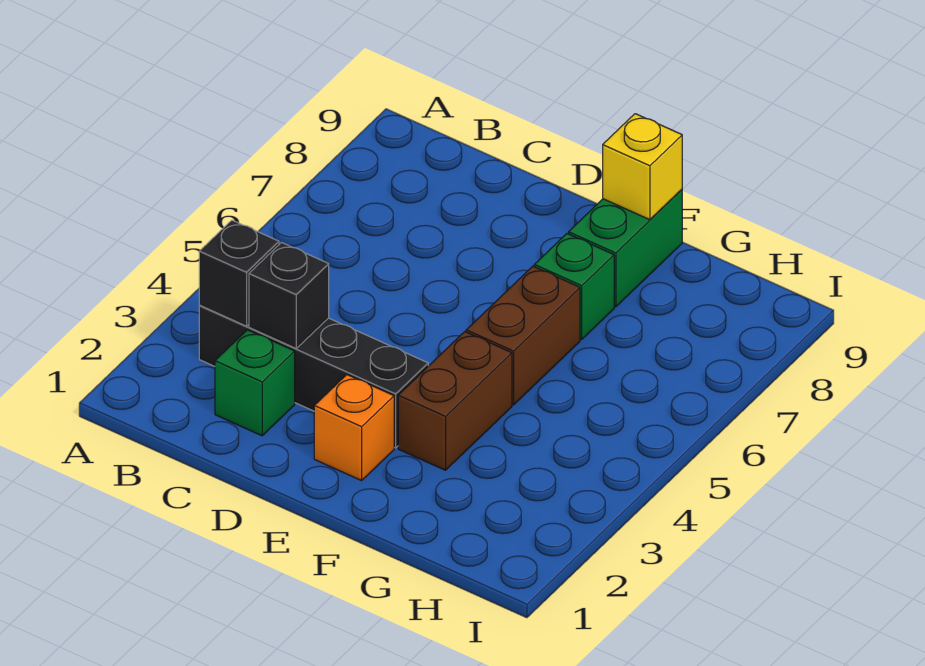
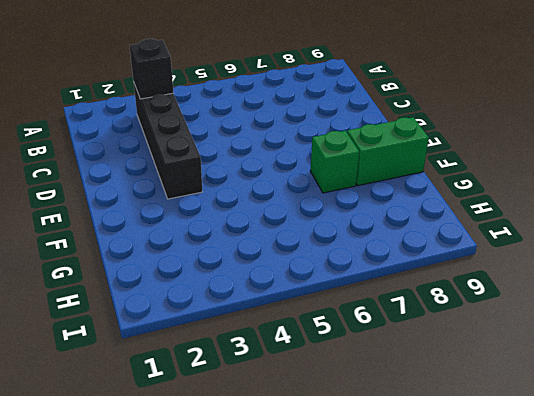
none -> green 1x1 brick [215,330,295,436]
none -> orange 1x1 brick [314,375,394,481]

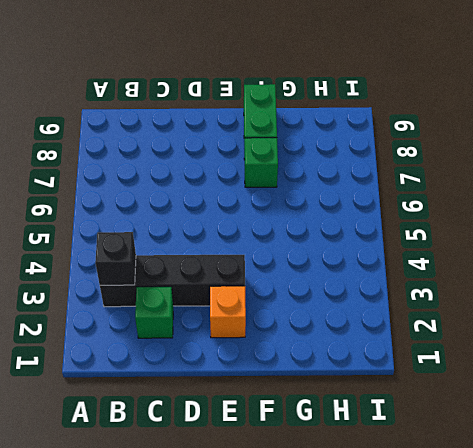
none -> brown 1x2 brick [398,332,512,470]
none -> brown 1x2 brick [466,266,580,405]

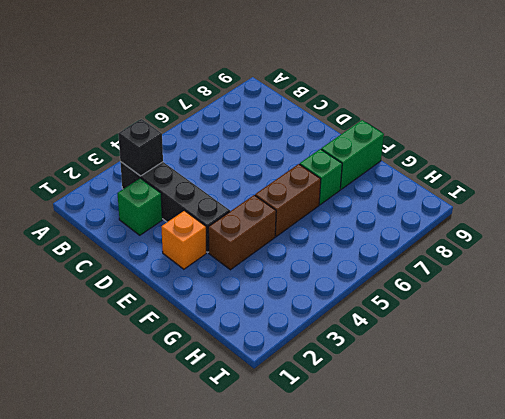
none -> black 1x1 brick [249,243,329,348]
none -> yellow 1x1 brick [603,114,682,220]

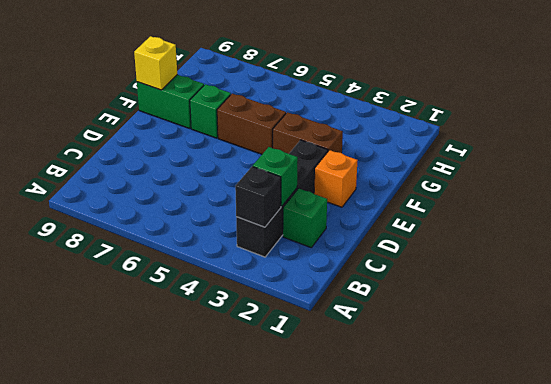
green 1x1 brick [253,147,298,207] -> black 1x1 brick [249,243,329,348]

